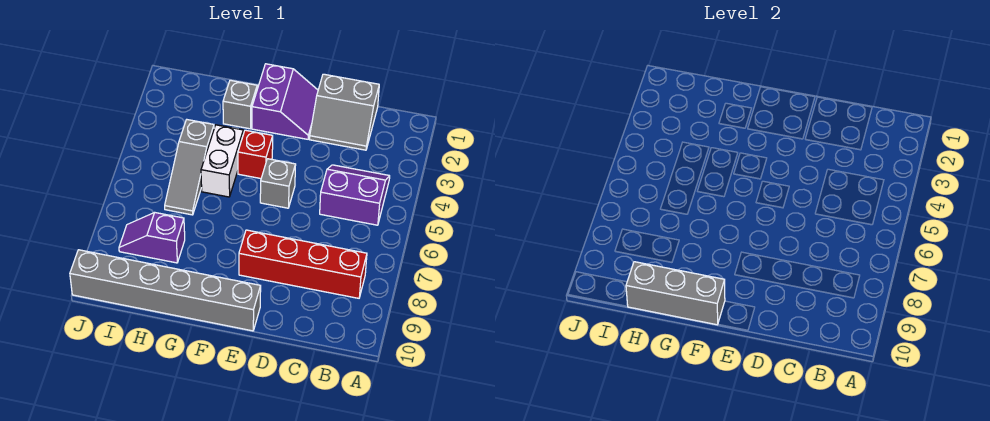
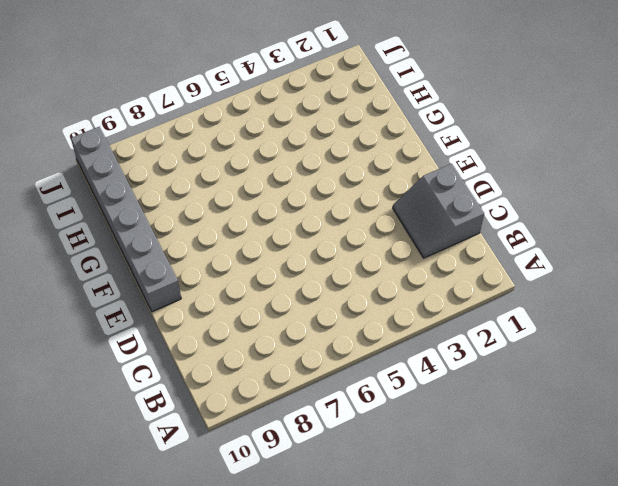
none -> purple 2x2 slope [320,165,390,225]
none -> red 1x4 brick [239,230,367,298]
none -> purple 2x2 slope [252,64,318,139]

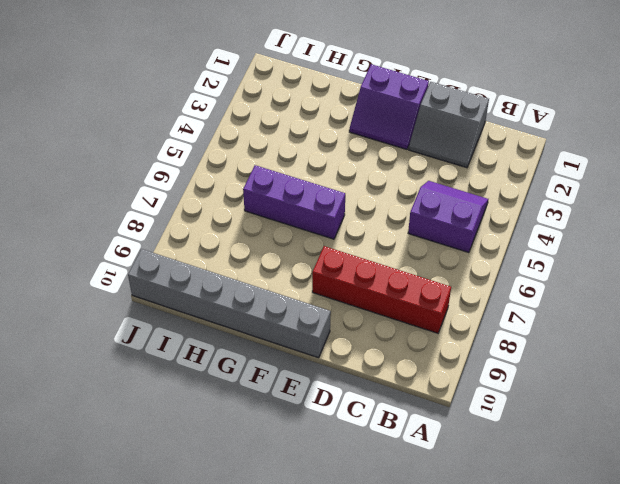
purple 2x2 slope [349,64,429,149] -> purple 2x2 slope turned to [252,64,318,139]
purple 1x3 brick [243,165,345,239] -> grey 1x3 slope [165,120,214,215]
none -> grey 1x1 brick [260,159,296,208]
none -> red 1x1 brick [238,130,273,179]
none -> grey 1x1 brick [223,80,257,129]

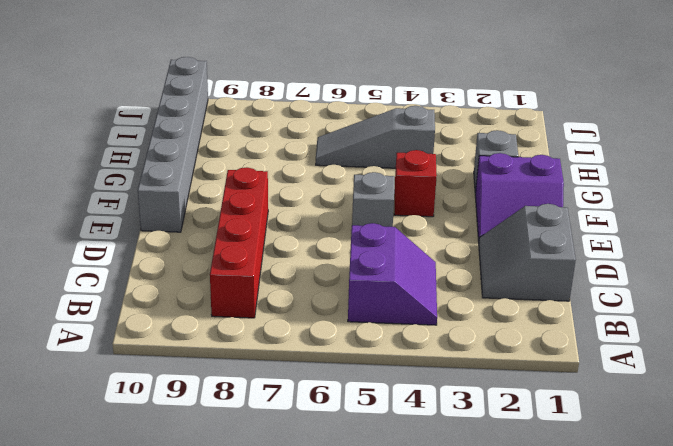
none -> white 1x2 brick [201,125,243,197]
none -> purple 1x2 slope [119,213,185,263]
none -> grey 1x3 brick [626,262,725,325]

